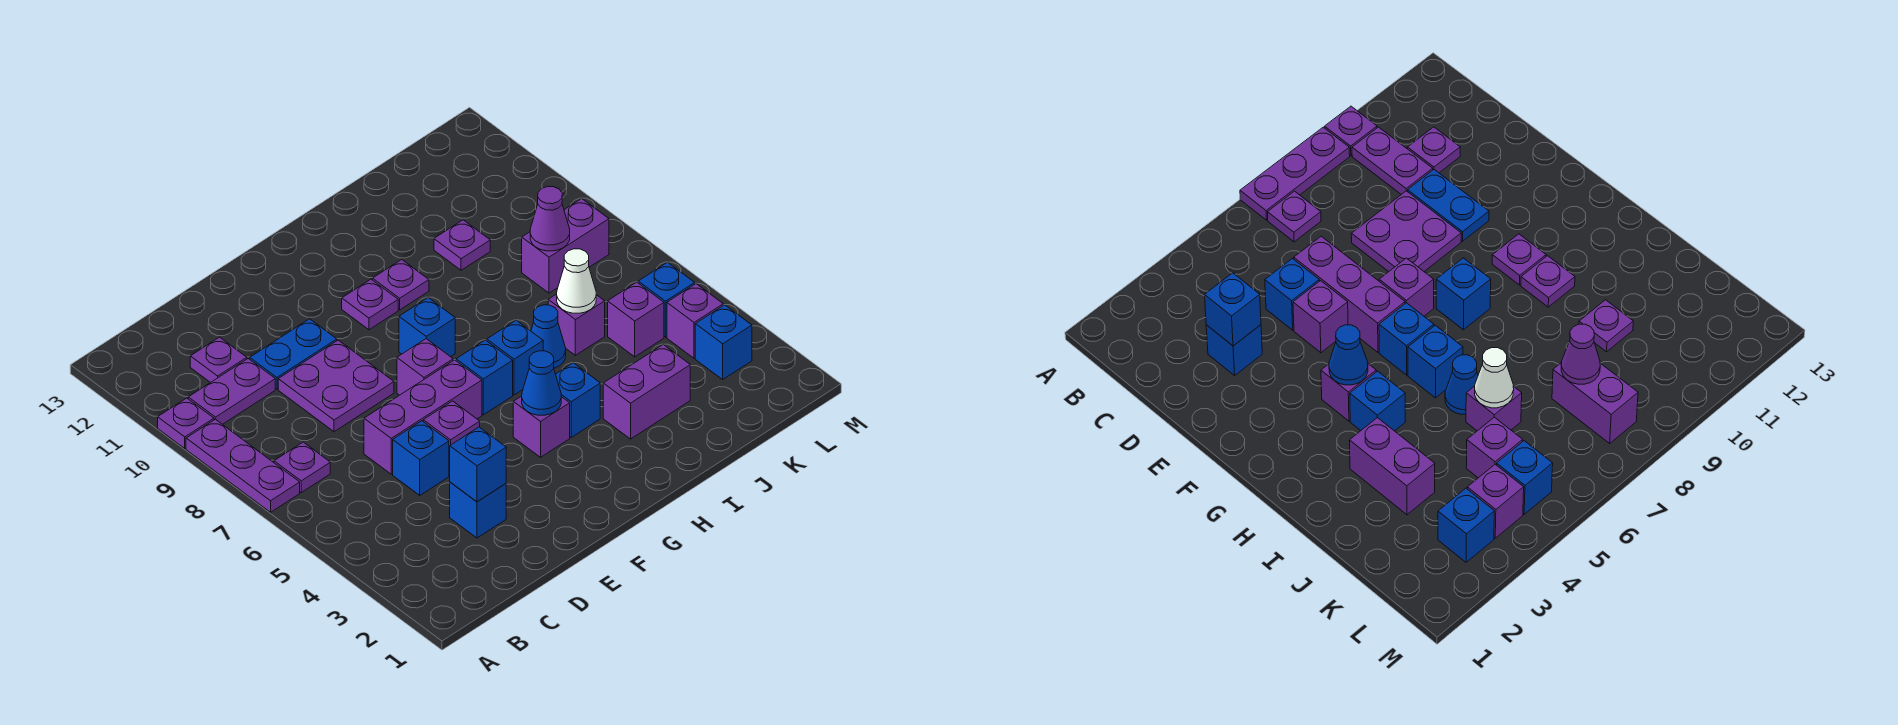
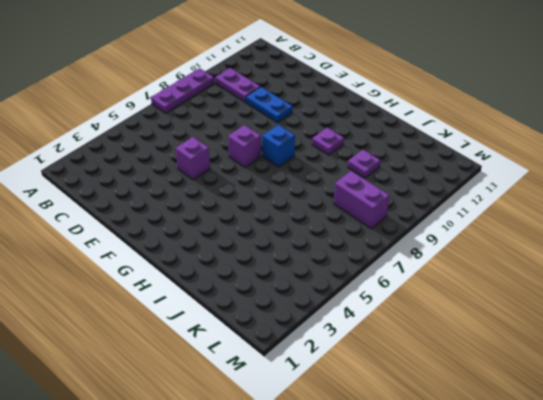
none -> purple 1x1 plate [158,398,214,448]
none -> purple 1x1 plate [274,442,330,492]
none -> purple 1x1 plate [190,337,247,383]
none -> blue 1x1 brick [450,482,506,538]

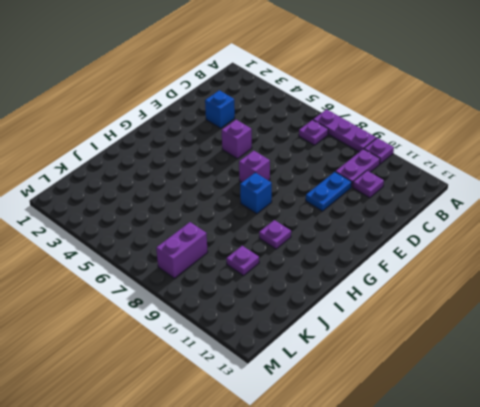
none -> blue 1x1 brick [393,421,449,495]
none -> purple 1x3 brick [364,360,482,474]
none -> purple 2x2 plate [278,340,394,432]
none -> purple 1x1 brick [513,396,570,457]

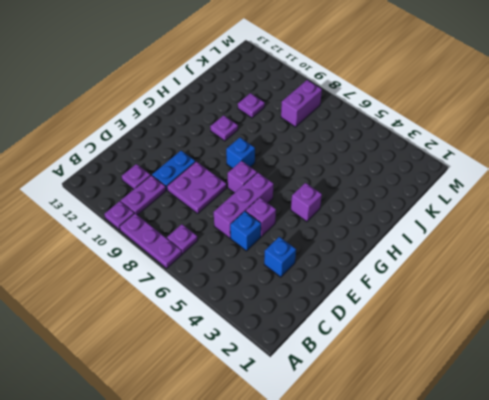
none -> blue 1x1 brick [456,340,513,415]
none -> purple 1x1 plate [342,279,398,330]
none -> blue 1x1 brick [556,363,600,437]
none -> blue 1x1 brick [487,320,543,395]

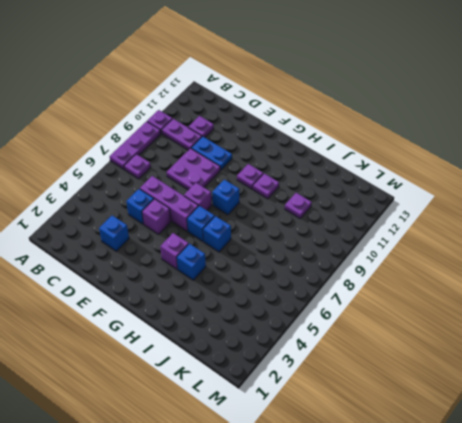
none -> purple 1x2 brick [603,344,690,439]
none -> blue 1x1 cone [531,305,566,368]
none -> purple 1x1 brick [548,294,605,355]
none -> purple 1x1 brick [608,282,664,357]

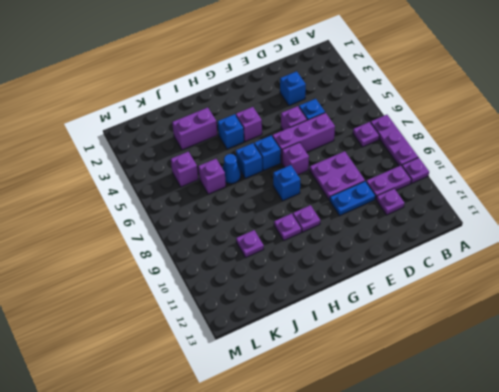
none -> purple 1x2 brick [522,199,609,293]
none -> blue 1x1 brick [695,305,752,379]
none -> purple 1x1 brick [667,284,723,358]
none -> blue 1x1 brick [638,262,695,337]

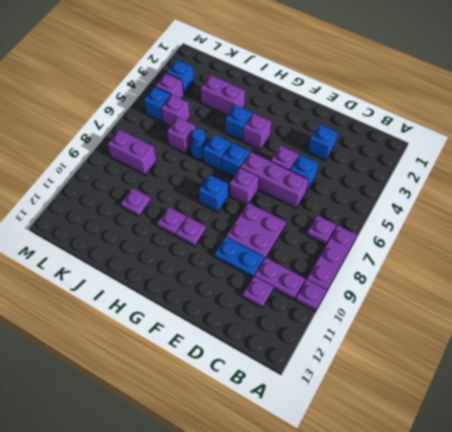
none -> blue 1x1 brick [450,427,506,502]
none -> blue 1x1 cone [522,351,561,415]
none -> white 1x1 cone [557,249,596,313]
none -> purple 1x1 cone [530,187,570,251]

